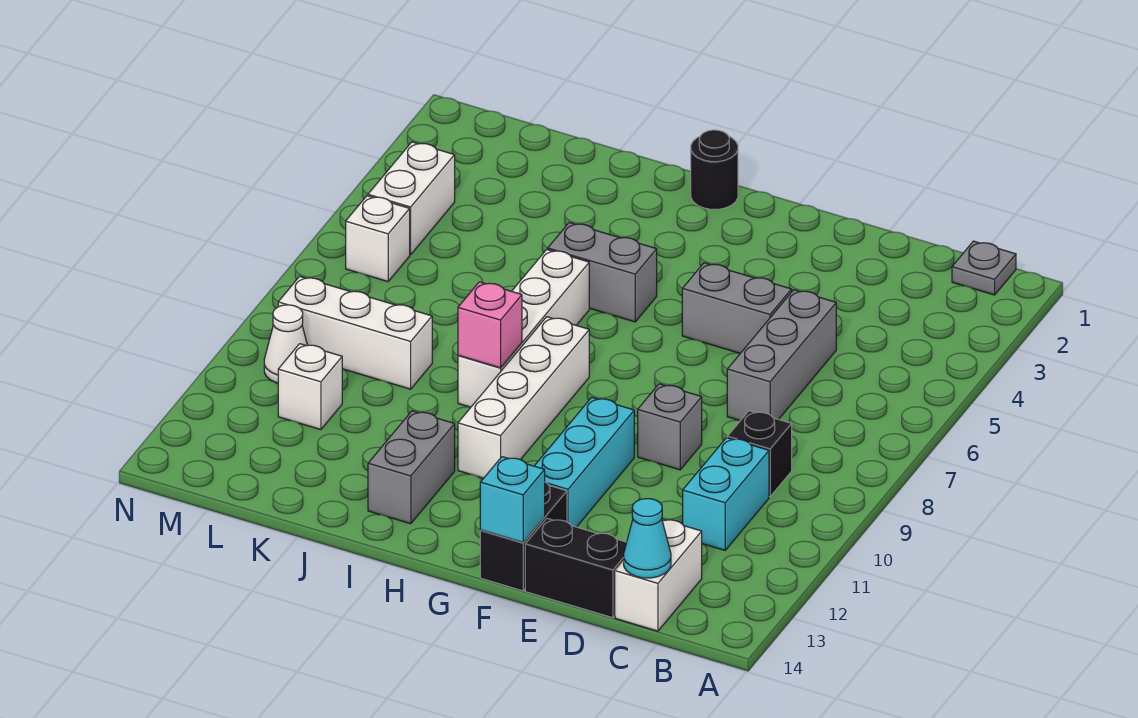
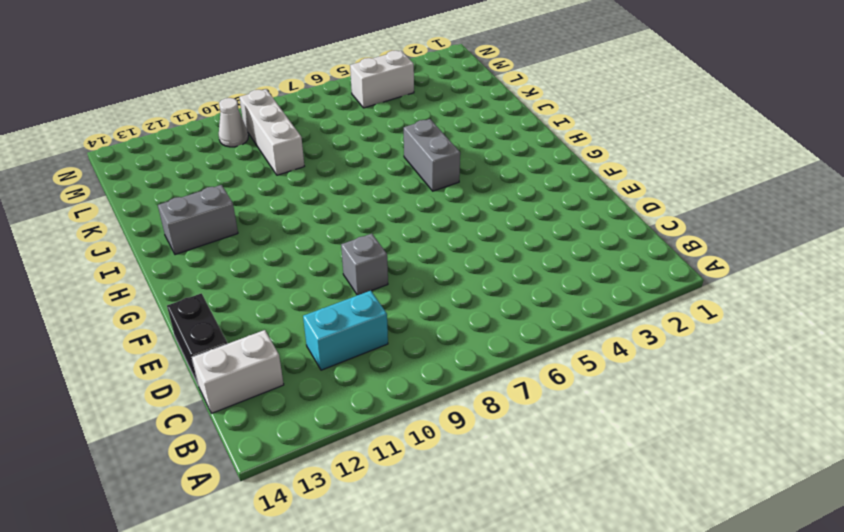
none -> grey 1x1 plate [952,241,1016,295]
none -> black 1x1 brick [727,411,792,497]
none -> grey 1x3 brick [727,290,836,421]

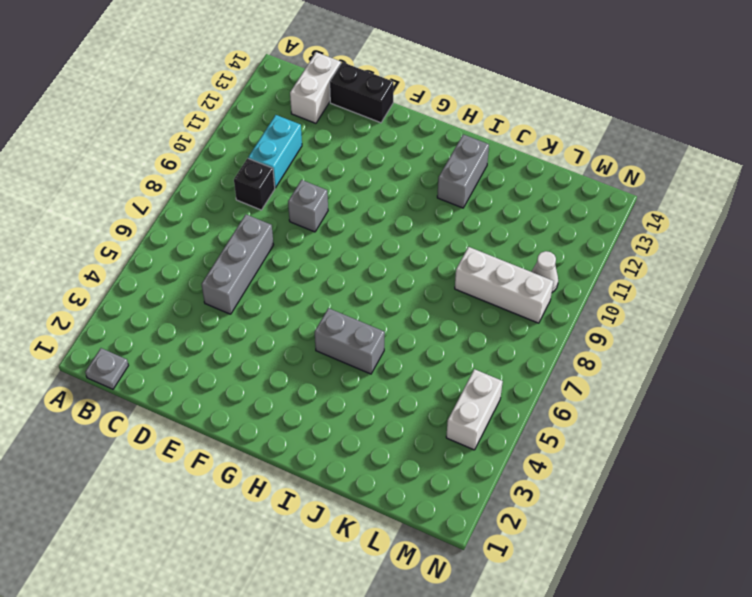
none -> grey 1x2 brick [682,263,792,353]
none -> cyan 1x3 brick [535,397,634,527]
none -> black 1x2 brick [480,482,567,591]

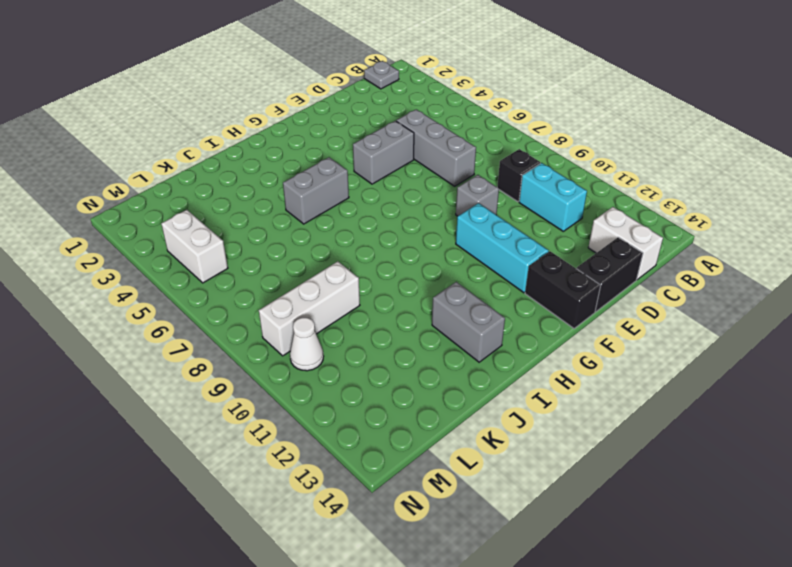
none -> black 1x1 round brick [691,130,738,209]
none -> white 1x4 brick [458,317,589,478]
none -> white 1x4 brick [458,250,589,407]

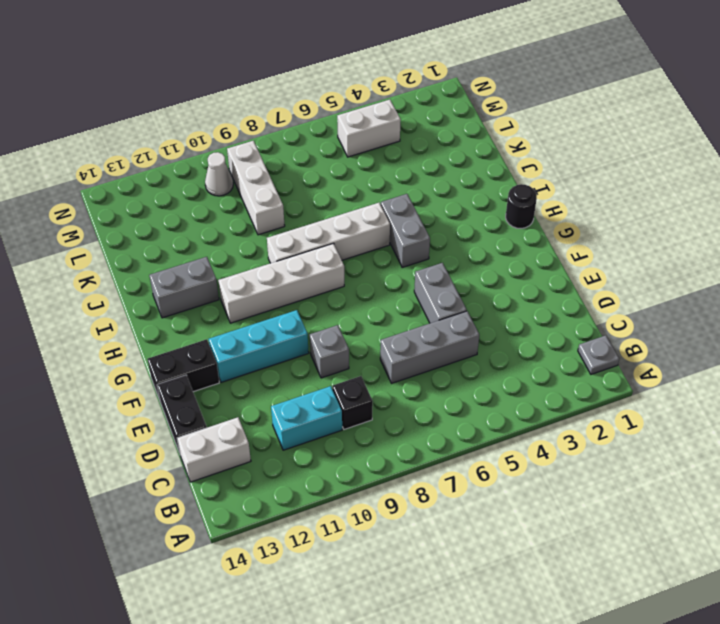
none -> white 1x1 brick [278,344,342,430]
none -> white 1x1 brick [346,196,410,282]
none -> cyan 1x1 cone [624,499,671,578]

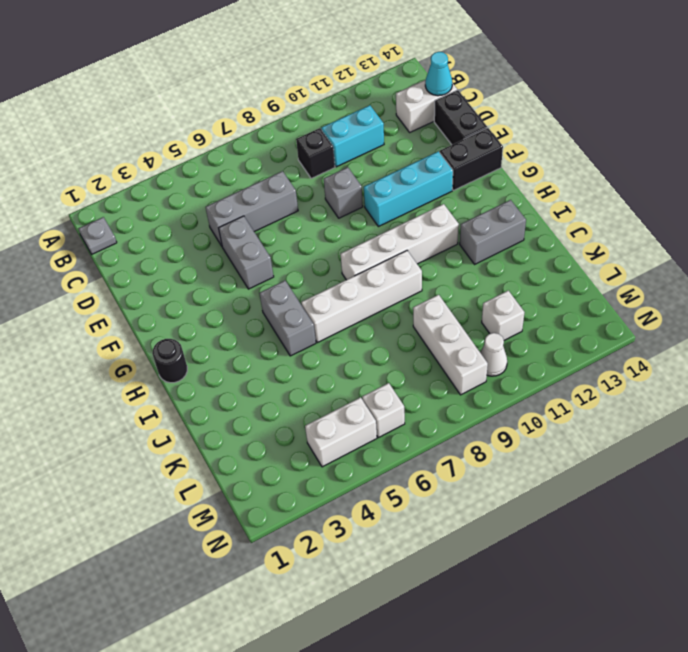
none -> cyan 1x1 brick [480,457,545,543]
none -> pink 1x1 brick [458,282,522,368]

